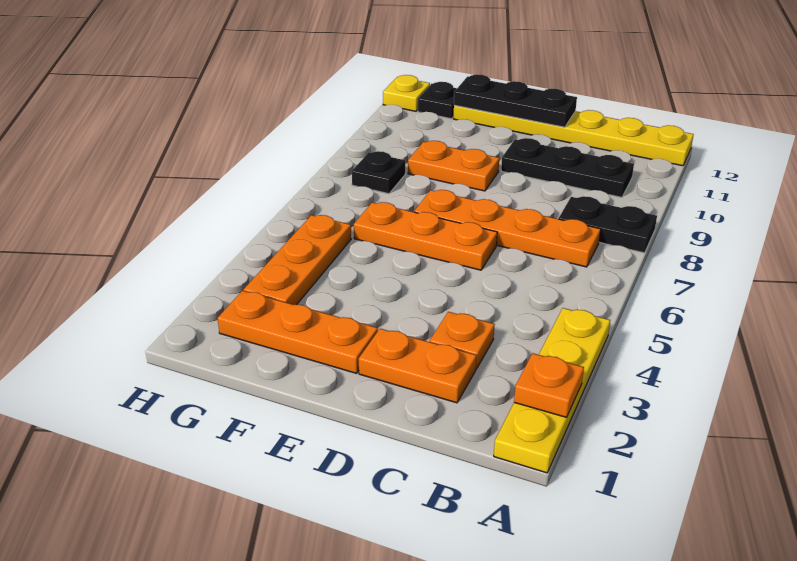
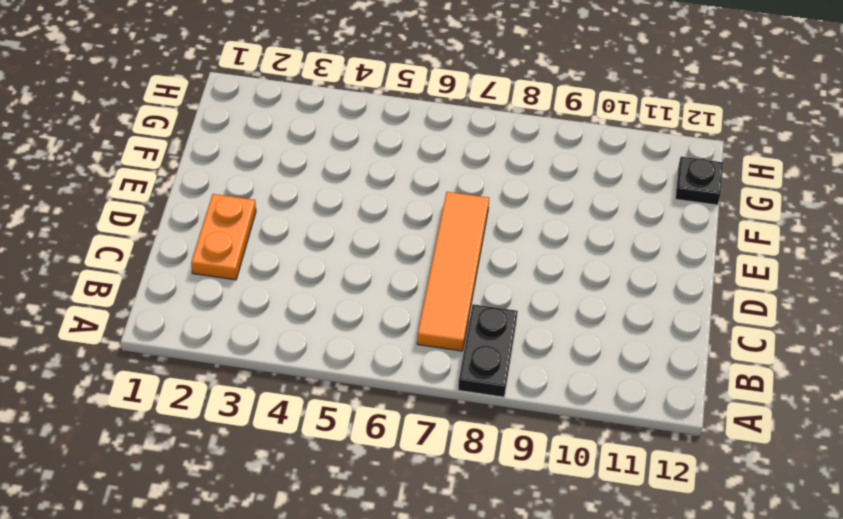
orange 1x4 tile [417,192,489,351] -> orange 1x4 plate [414,190,601,267]
none -> yellow 1x4 plate [494,308,610,473]
none -> yellow 1x6 plate [453,105,694,166]
none -> black 1x3 plate [501,138,634,197]

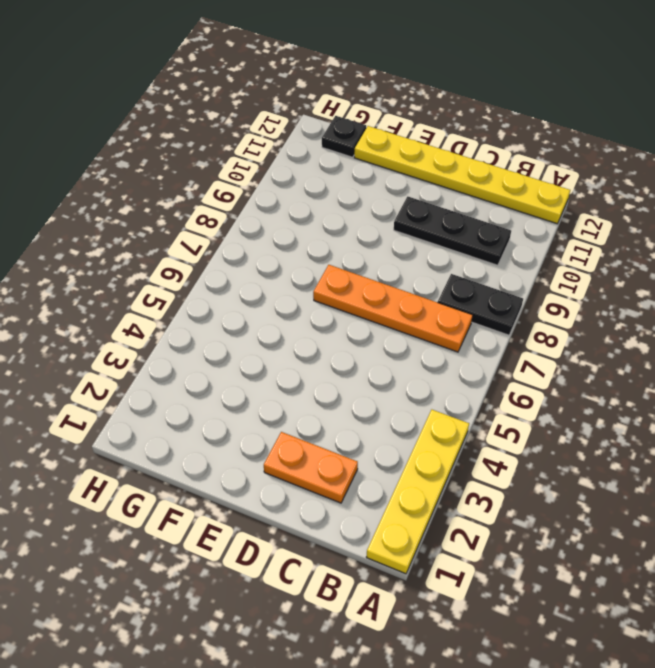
none -> orange 1x1 plate [430,312,495,369]
none -> orange 1x3 plate [354,202,497,270]
none -> orange 1x3 plate [218,291,378,373]

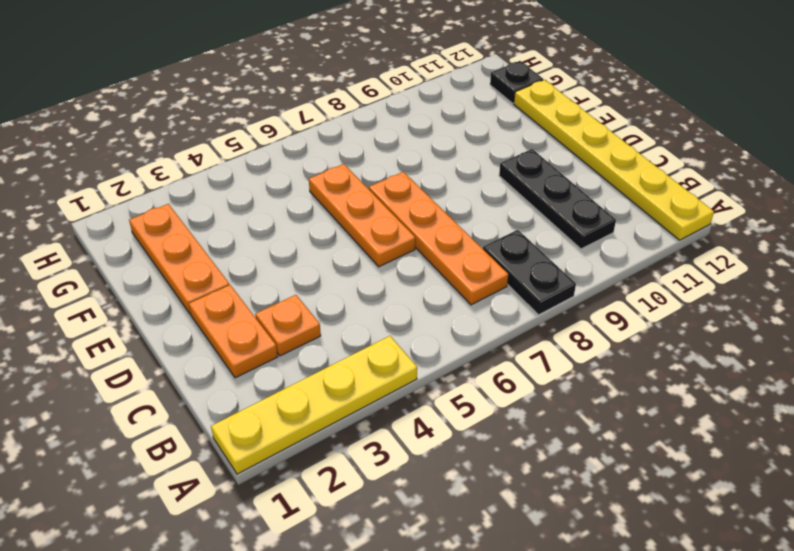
none -> orange 1x2 plate [408,141,499,191]
none -> orange 1x3 plate [244,215,351,305]
none -> black 1x1 plate [352,151,405,194]

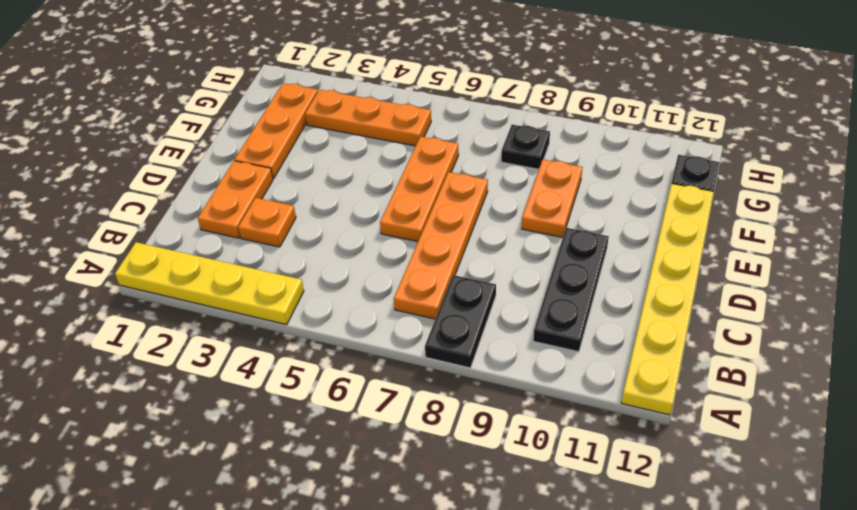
none -> yellow 1x1 plate [383,75,430,111]
none -> orange 1x1 plate [514,353,584,417]
none -> black 1x3 plate [454,74,577,127]

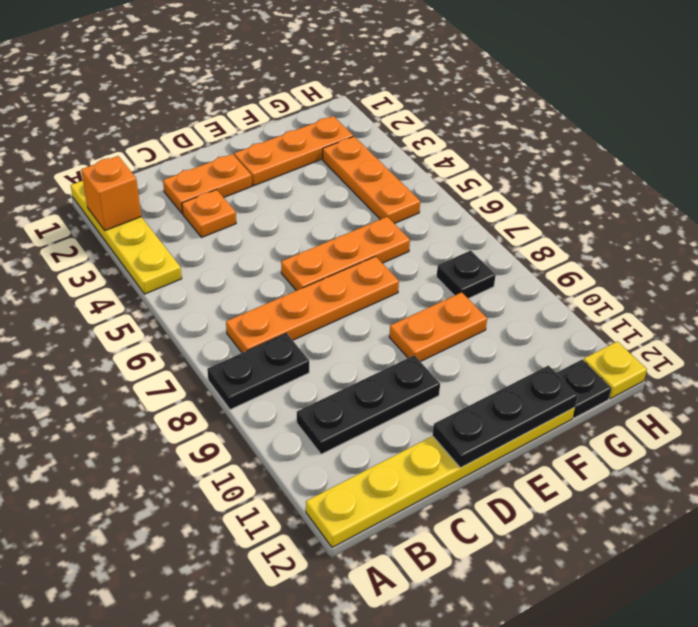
orange 1x1 brick [81,156,141,230] -> orange 1x1 plate [514,353,584,417]

